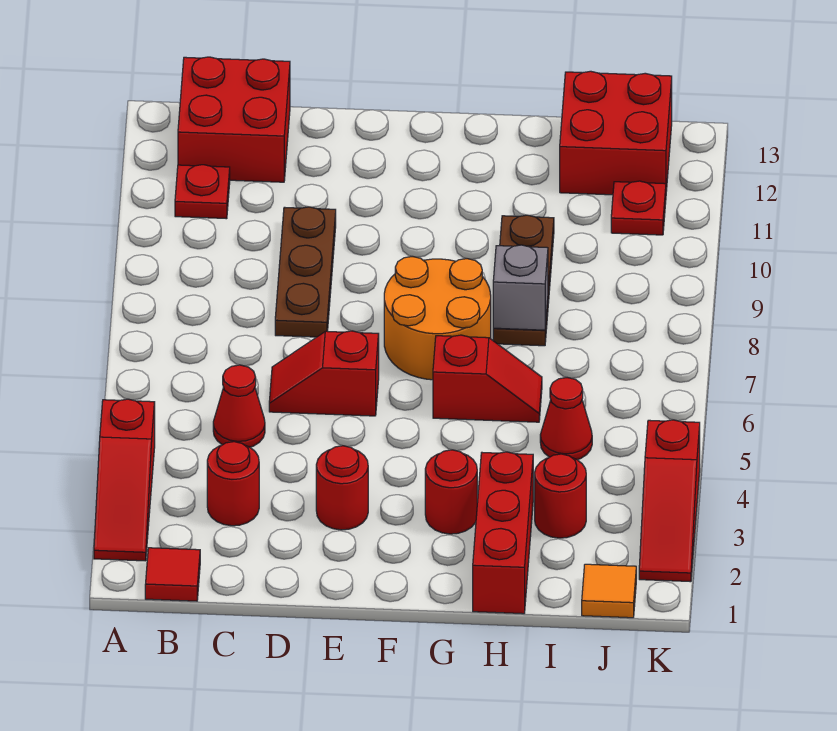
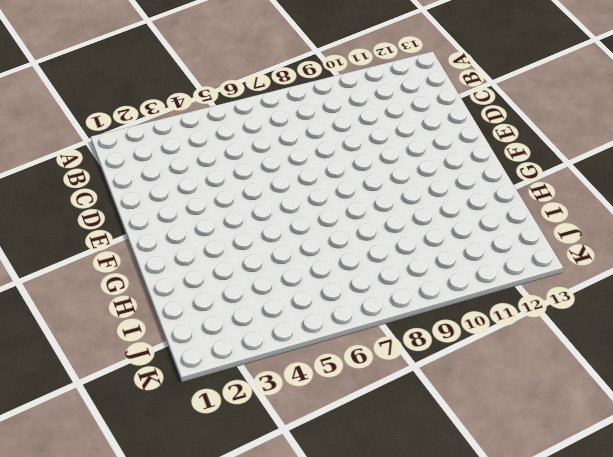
none -> red 1x3 slope [94,399,155,561]
none -> red 1x1 tile [145,548,200,601]
none -> red 1x1 plate [175,165,230,219]

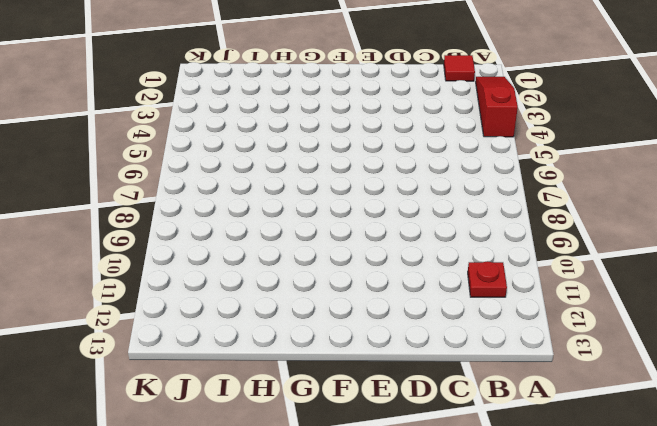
none -> red 2x2 brick [178,57,290,182]
none -> red 1x1 round brick [207,442,259,526]
none -> red 1x1 cone [213,365,265,447]

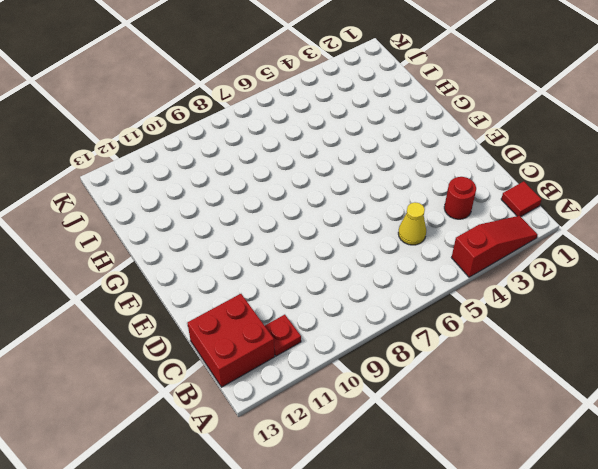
yellow 1x1 cone [398,202,426,245] -> red 1x1 cone [213,365,265,447]
none -> red 1x2 slope [269,331,379,416]
none -> brown 1x3 plate [275,207,336,337]
none -> red 1x1 round brick [316,446,368,530]

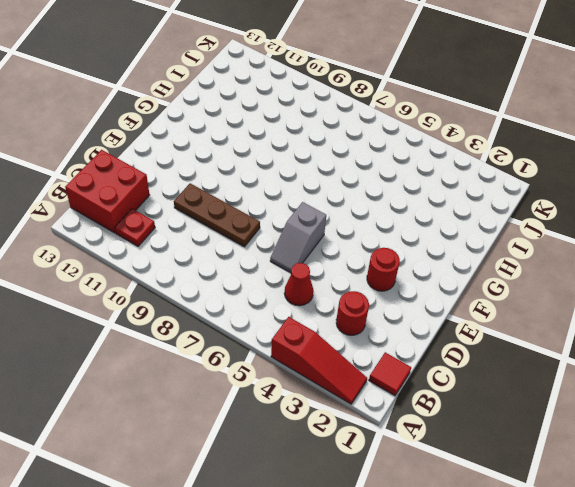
grey 1x2 slope [270,202,326,273] -> red 1x2 slope [269,331,379,416]
none -> orange 2x2 round brick [384,256,491,380]
none -> red 1x1 round brick [425,450,477,534]
none -> red 1x2 slope [433,335,542,422]

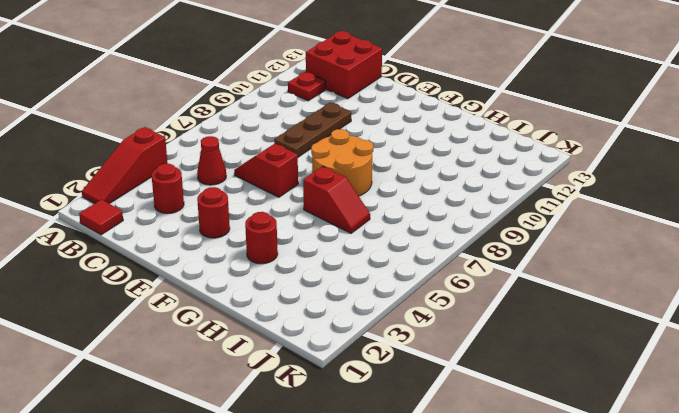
none -> red 1x3 brick [473,452,533,614]
none -> brown 1x3 plate [493,215,554,346]
none -> red 1x1 round brick [535,454,586,538]

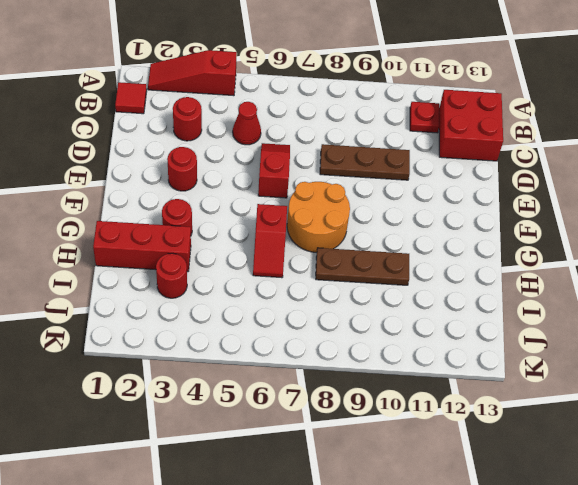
none -> red 1x1 cone [540,378,592,460]
none -> red 2x2 brick [560,71,672,195]
none -> orange 1x1 tile [582,564,636,618]

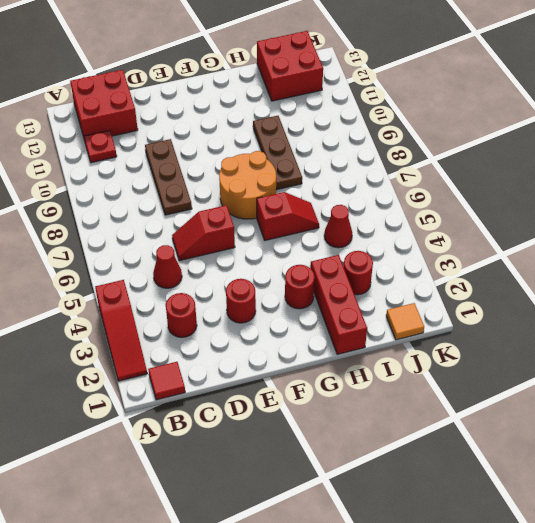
none -> red 1x1 plate [611,181,666,235]
none -> red 1x3 slope [639,420,700,582]
none -> grey 1x1 brick [493,245,548,330]

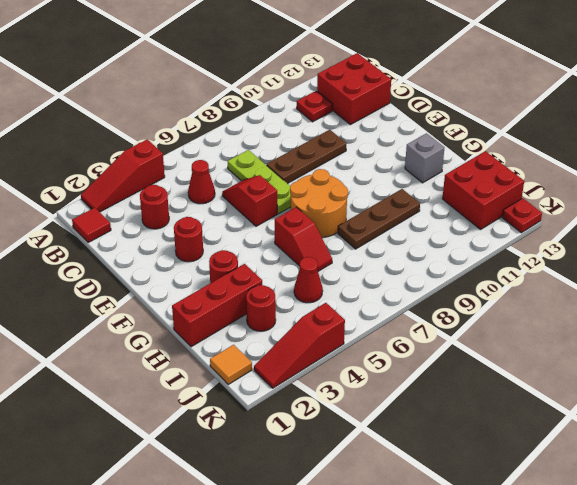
lime 1x3 plate [228,150,291,214] -> none
grey 1x1 brick [405,133,444,183] -> grey 1x1 brick moved to [493,245,548,330]
red 1x1 plate [502,198,542,233] -> red 1x1 plate moved to [611,181,666,235]

